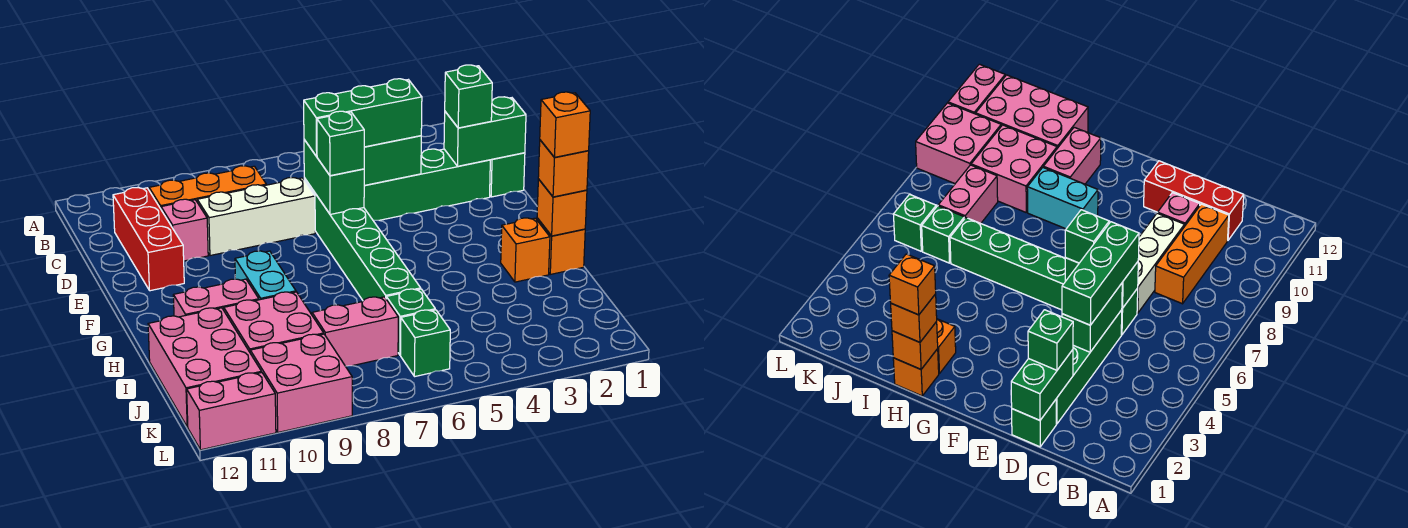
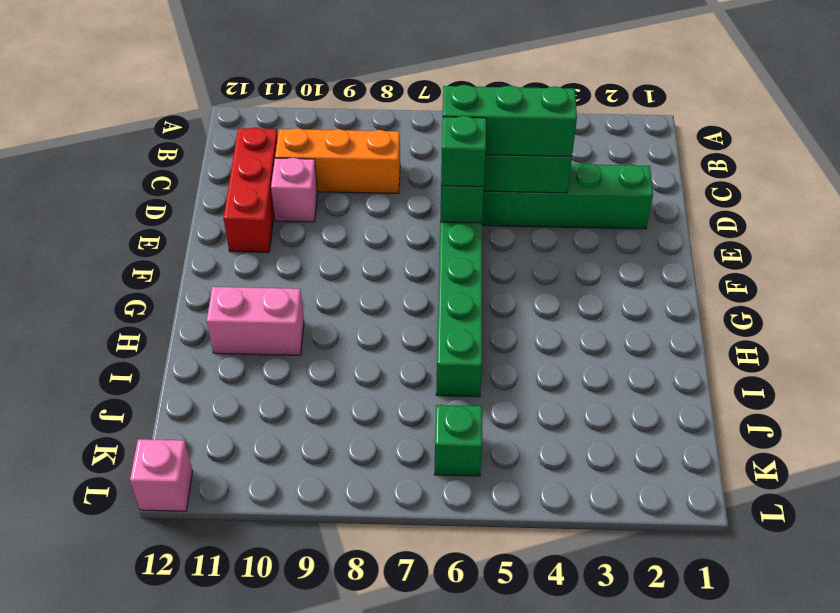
pink 1x1 brick [130,439,193,511] -> pink 1x2 brick [187,372,276,450]
none -> green 1x1 brick [490,153,525,197]
none -> white 1x3 brick [197,178,315,256]
none -> cyan 1x2 brick [235,251,296,300]

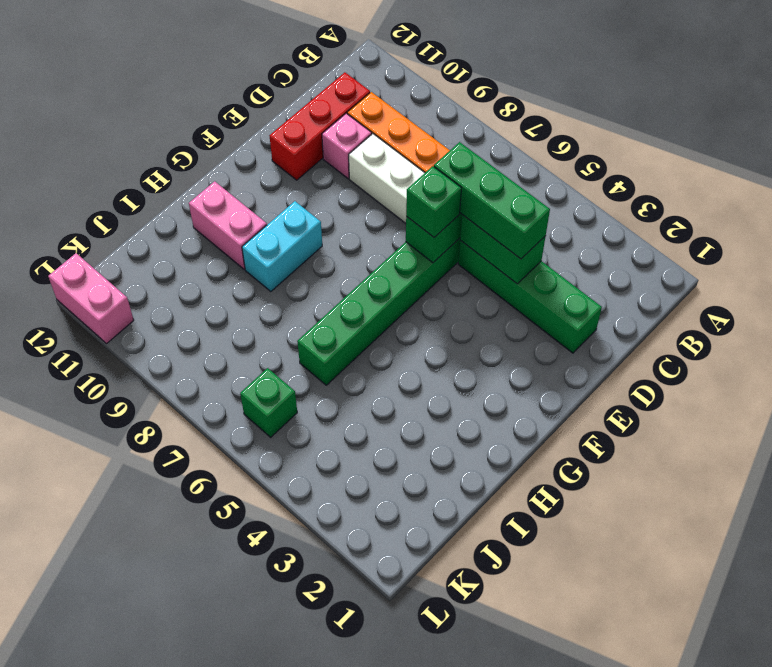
none -> green 1x1 brick [490,153,525,197]
none -> orange 1x1 brick [537,218,585,274]
none -> orange 1x1 brick [501,218,550,282]

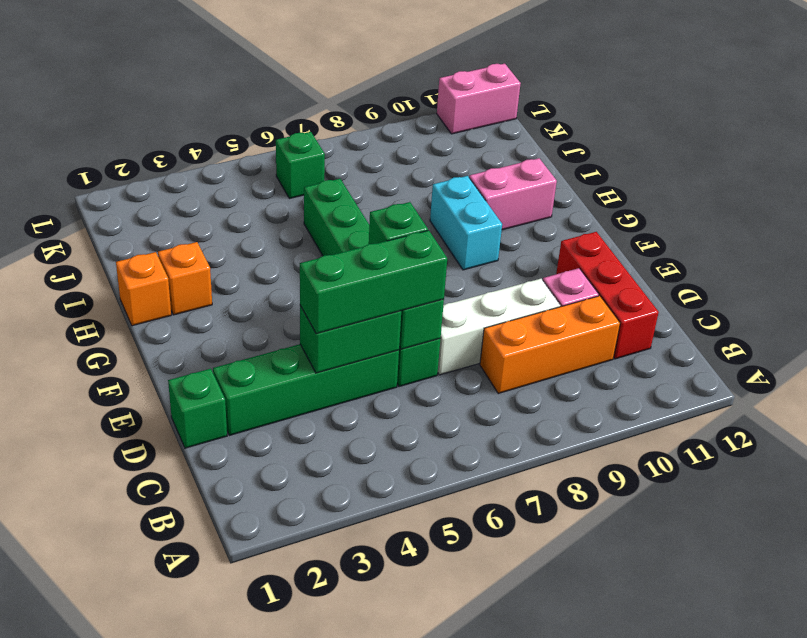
none -> pink 2x2 brick [224,292,324,352]
none -> pink 2x3 brick [148,308,261,427]
none -> green 1x1 brick [386,289,435,355]

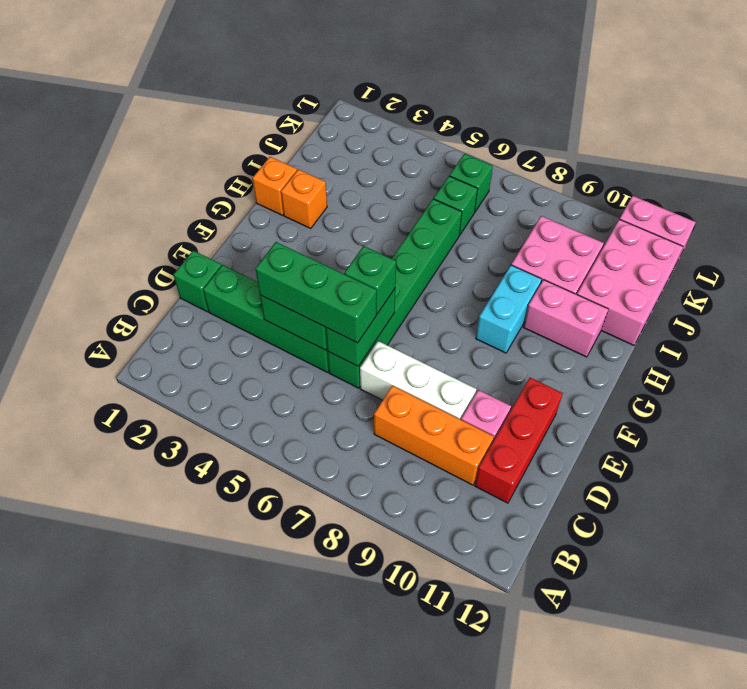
none -> pink 1x2 brick [312,297,398,366]
none -> pink 2x2 brick [250,334,352,432]
none -> green 1x2 brick [444,97,526,166]

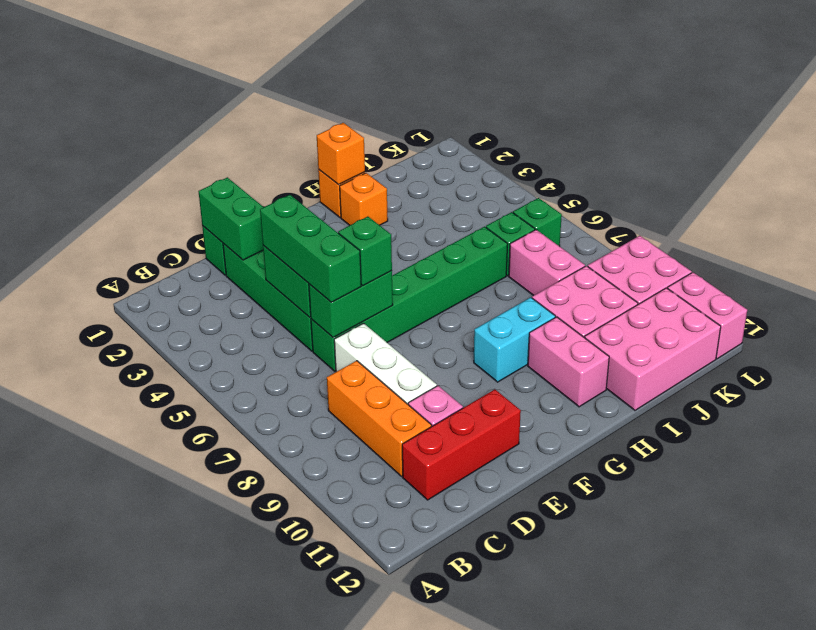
none -> green 1x1 brick [445,65,492,128]
none -> orange 1x1 brick [538,140,589,197]
none -> orange 1x1 brick [540,92,590,157]

